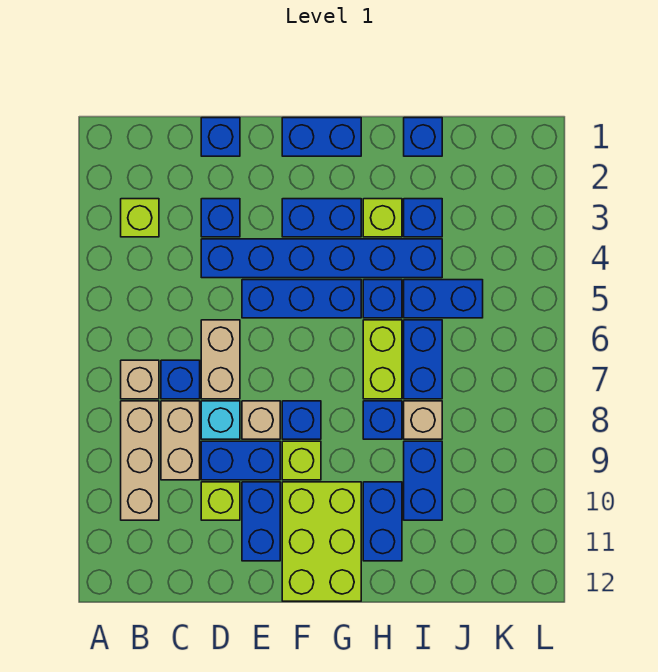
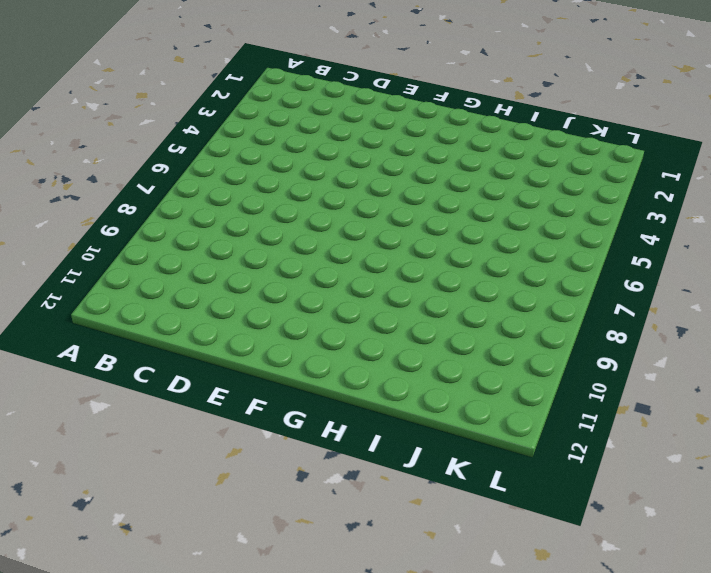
none -> lime 1x1 brick [121,199,159,237]
none -> tan 1x1 brick [121,360,159,399]
none -> tan 1x3 brick [121,401,159,520]
none -> blue 1x1 brick [161,360,200,399]

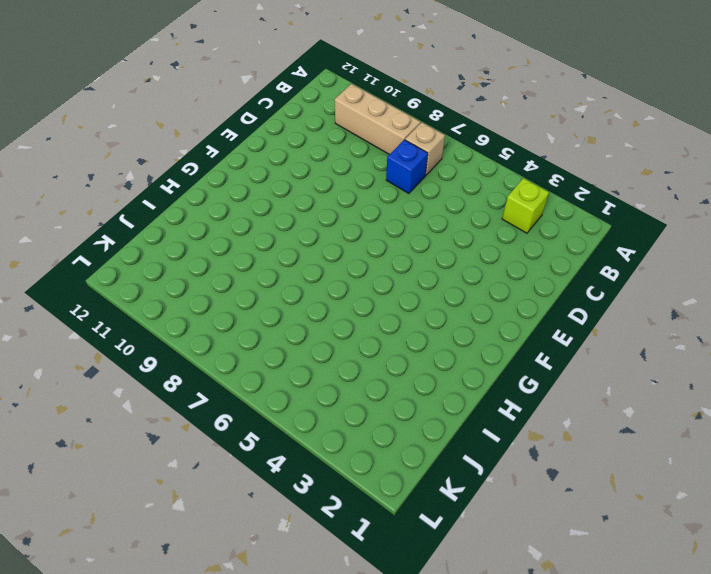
none -> tan 1x2 brick [161,401,200,480]
none -> blue 1x1 brick [201,118,240,156]
none -> blue 1x1 brick [201,199,240,237]
none -> blue 1x6 brick [201,239,442,278]

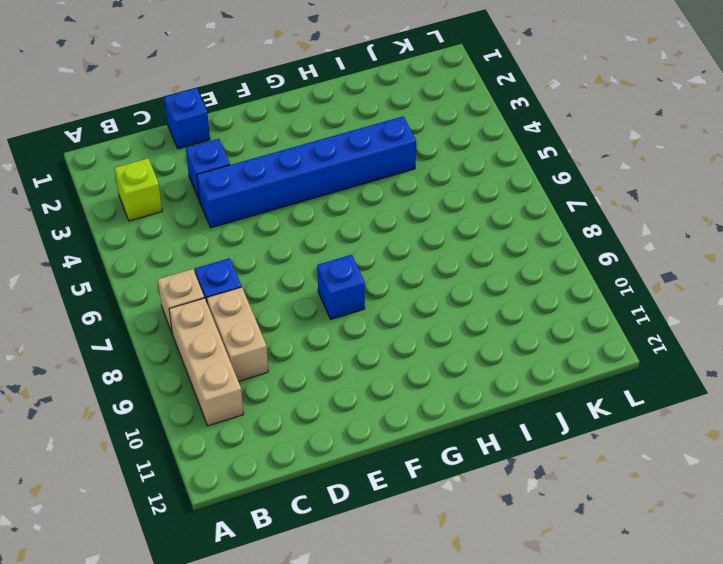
none -> tan 1x2 brick [201,320,240,399]
none -> cyan 1x1 brick [201,401,240,439]
none -> blue 1x2 brick [201,441,280,480]
none -> lime 1x1 brick [201,482,240,520]

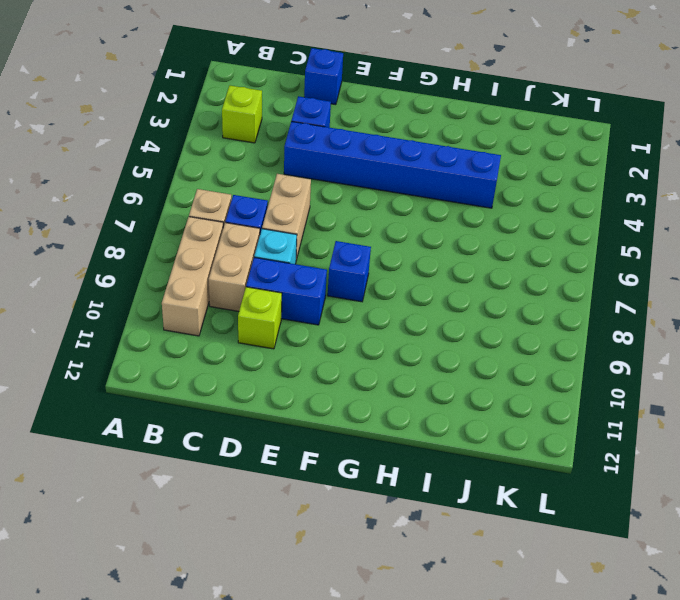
none -> blue 1x3 brick [242,280,361,318]
none -> tan 1x1 brick [242,401,280,439]
none -> blue 1x2 brick [242,482,280,561]
none -> blue 1x2 brick [282,118,361,156]

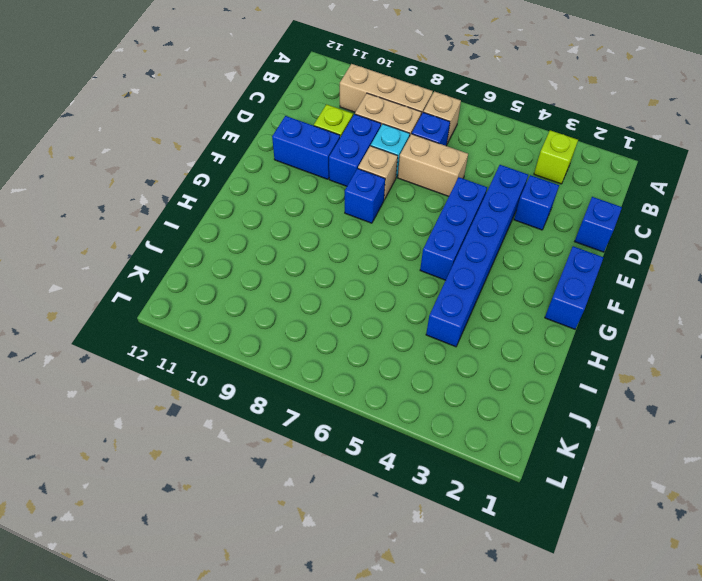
none -> blue 1x2 brick [282,199,361,237]
none -> lime 1x1 brick [282,441,321,480]
none -> lime 2x3 brick [282,482,361,601]
none -> lime 1x1 brick [363,199,402,237]

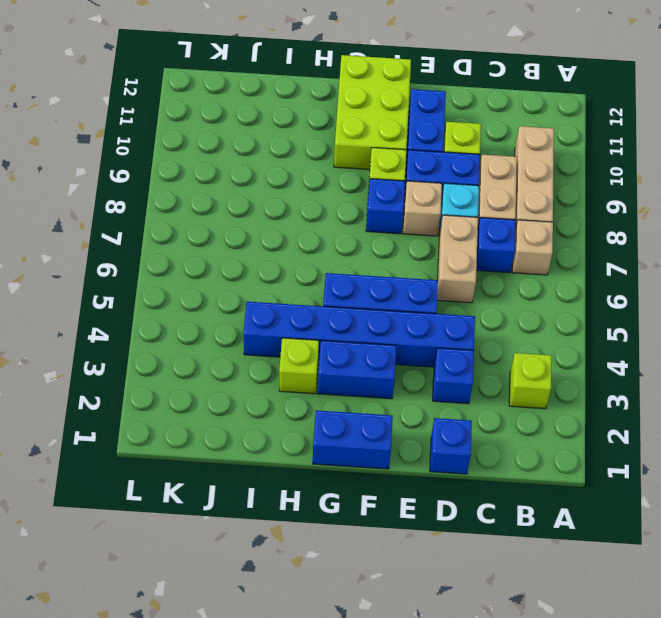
none -> blue 1x1 brick [363,280,402,318]
none -> lime 1x2 brick [363,320,402,399]
none -> blue 1x1 brick [363,401,402,439]
none -> blue 1x2 brick [363,482,402,561]

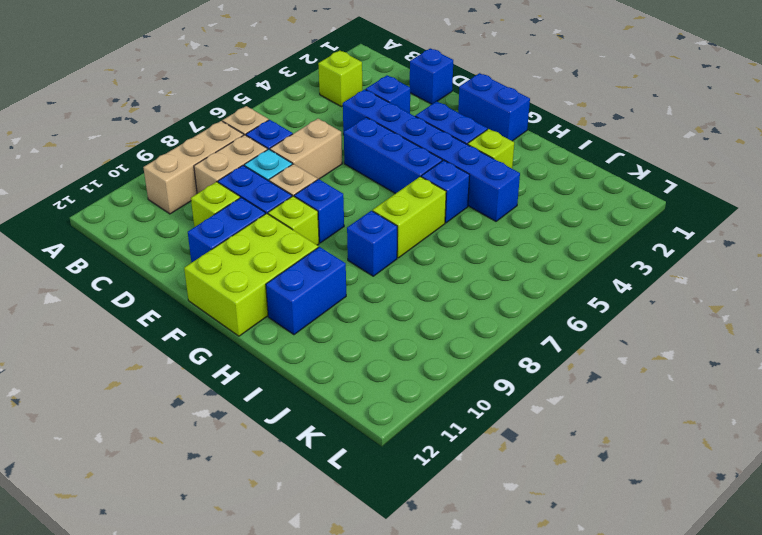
none -> blue 1x1 brick [404,118,442,156]
none -> blue 1x1 brick [404,199,442,237]
none -> blue 1x2 brick [404,280,483,318]
none -> blue 1x2 brick [404,320,442,399]

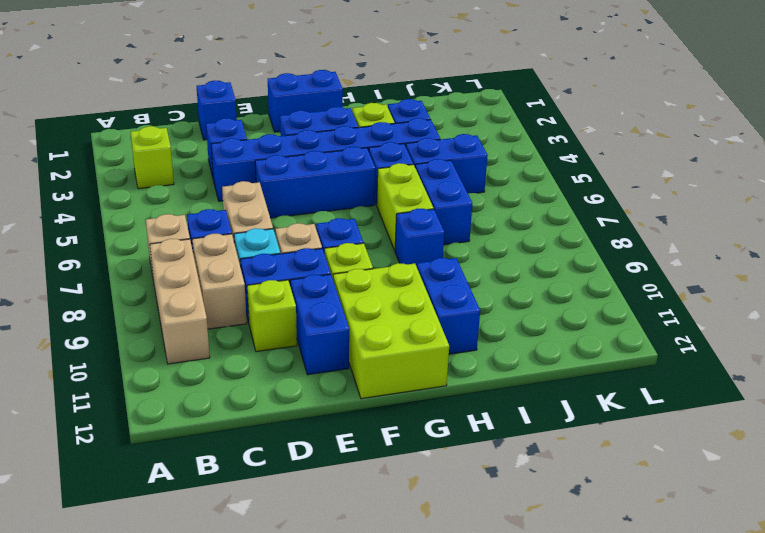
none -> blue 1x1 brick [404,118,442,156]
none -> tan 1x1 brick [404,401,442,439]
none -> blue 1x2 brick [404,441,442,520]

